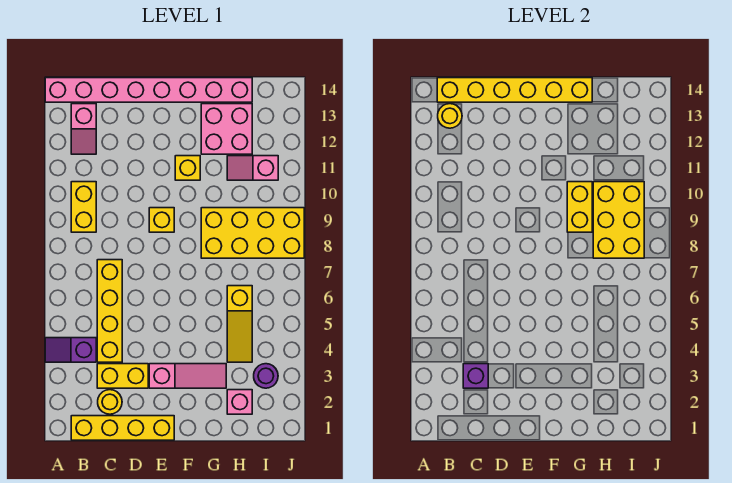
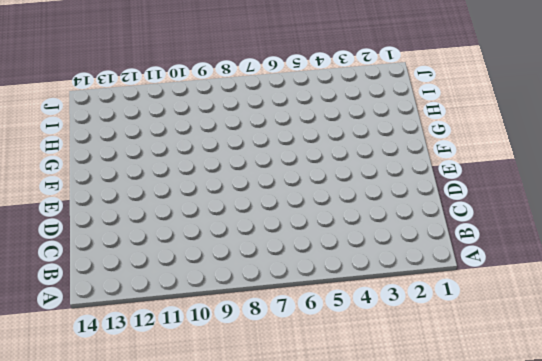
none -> purple 1x2 slope [45,338,96,362]
none -> pink 1x8 brick [45,78,252,102]
none -> yellow 1x4 brick [71,416,174,440]

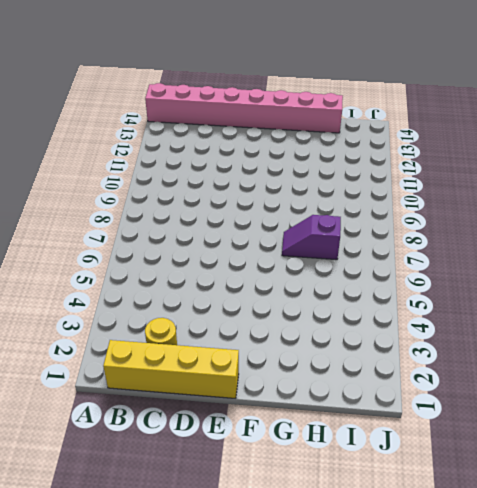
purple 1x2 slope [282,215,341,260] -> purple 1x2 slope moved to [45,338,96,362]
none -> yellow 1x2 brick [71,182,96,232]
none -> pink 1x2 slope [71,104,96,154]
none -> yellow 1x2 brick [97,364,148,388]

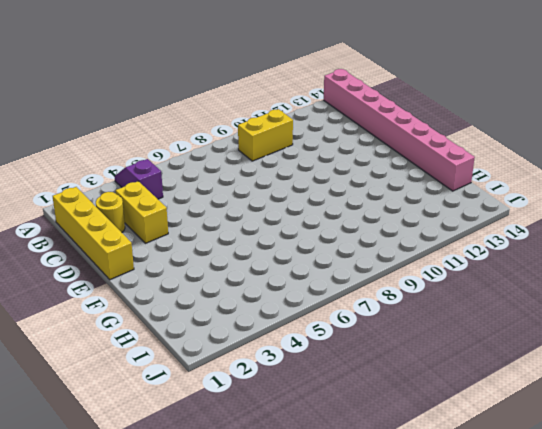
none -> pink 1x2 slope [71,104,96,154]
none -> yellow 1x4 brick [97,260,122,362]
none -> pink 1x3 slope [149,364,226,388]

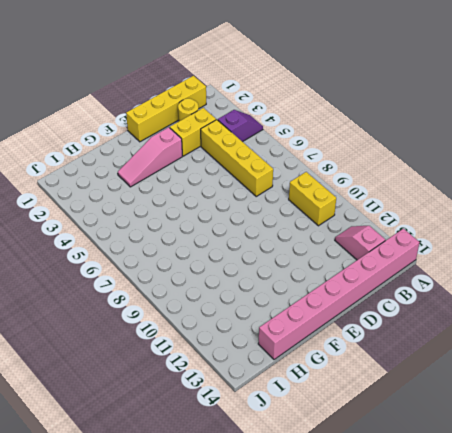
none -> yellow 1x1 brick [149,208,174,232]
none -> yellow 1x1 brick [175,156,200,180]
none -> yellow 2x4 brick [201,208,304,258]

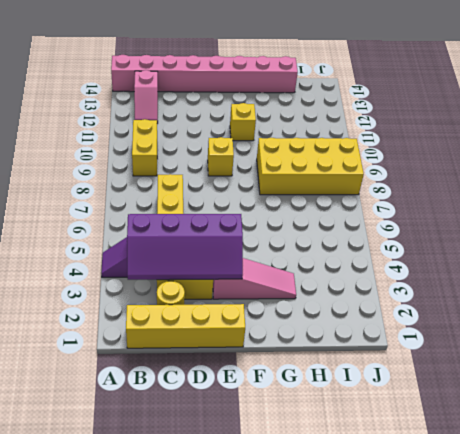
purple 2x4 slope [127,214,243,280] -> purple 1x1 brick [463,364,488,388]
none -> pink 2x2 brick [201,104,252,154]
none -> pink 1x1 brick [227,390,252,414]
none -> yellow 1x3 slope [227,286,252,362]

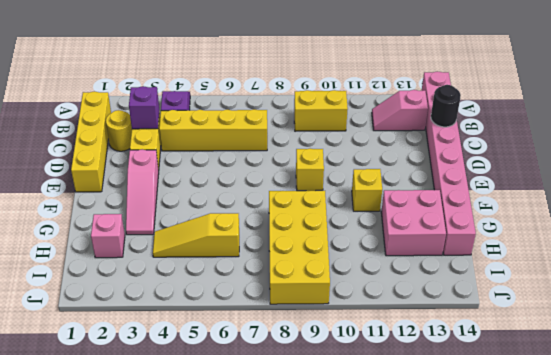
black 1x1 round brick [431,85,461,127] -> yellow 1x6 brick [437,78,592,102]
none -> pink 1x2 slope [227,156,278,180]
none -> purple 1x1 round brick [254,364,278,388]
none -> yellow 1x1 round brick [438,104,462,128]

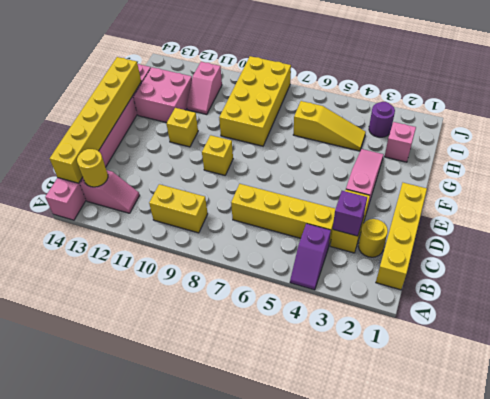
none -> yellow 1x2 brick [567,182,592,232]
none -> yellow 2x3 brick [593,182,644,258]

